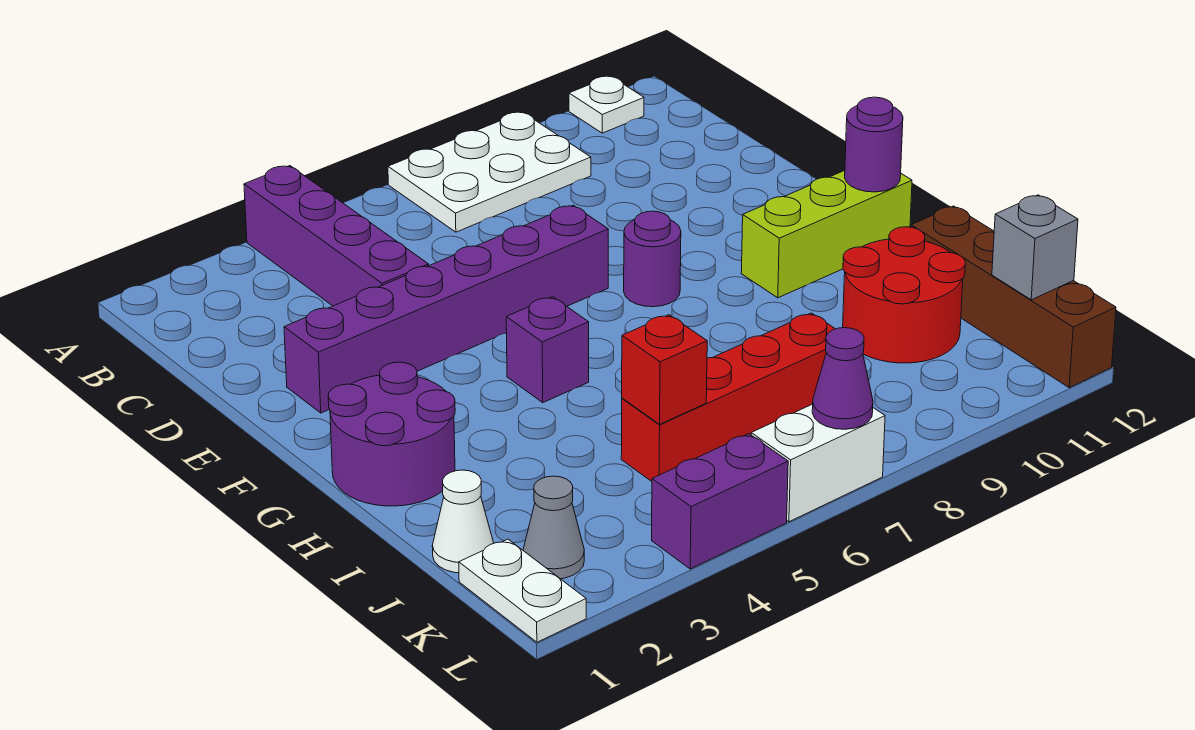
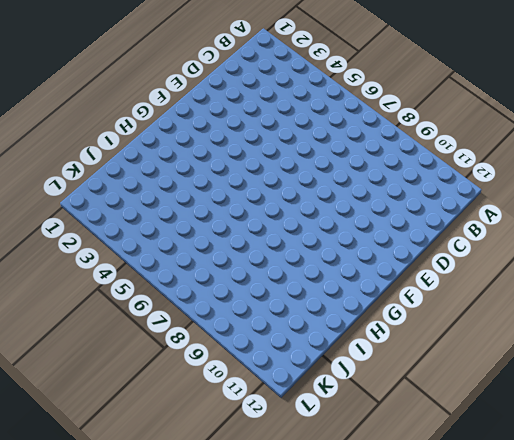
none -> purple 1x4 brick [244,166,429,306]
none -> white 2x3 plate [388,112,591,232]
none -> white 1x1 plate [569,76,644,133]

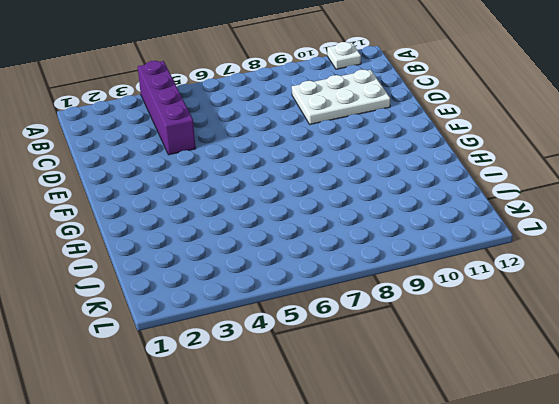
white 2x3 plate [292,70,390,124] -> white 2x3 plate moved to [388,112,591,232]
none -> purple 1x6 brick [284,205,608,413]
none -> purple 1x1 round brick [624,211,681,307]
none -> purple 2x2 round brick [328,362,455,506]

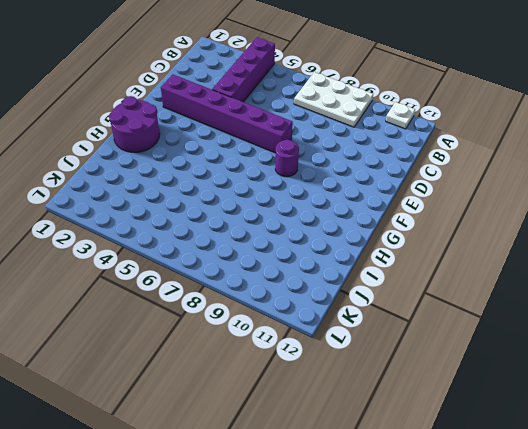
none -> purple 1x1 brick [506,297,589,402]
none -> lime 1x3 brick [741,170,912,298]
none -> red 2x2 round brick [843,227,965,363]

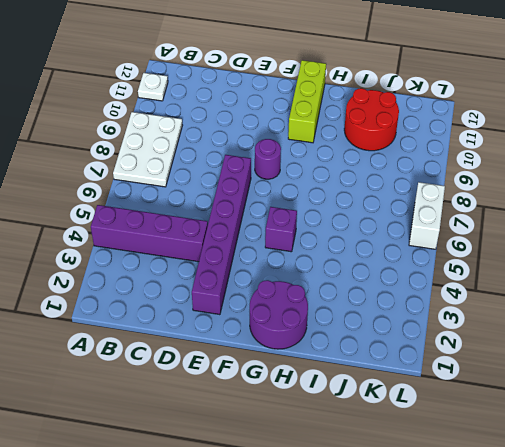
none -> brown 1x4 brick [911,206,1116,388]
none -> white 1x1 cone [432,470,494,573]
none -> red 1x4 brick [621,313,835,481]

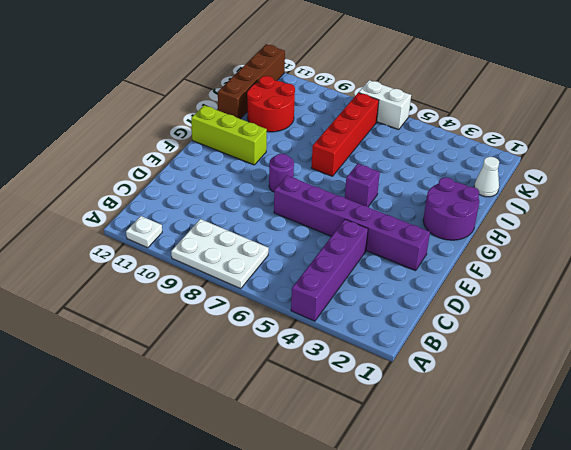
red 1x4 brick [311,93,379,176] -> red 1x4 brick turned to [621,313,835,481]
none -> white 1x2 plate [459,539,586,642]
none -> grey 1x1 cone [523,476,584,579]
none -> purple 1x2 brick [652,434,788,569]

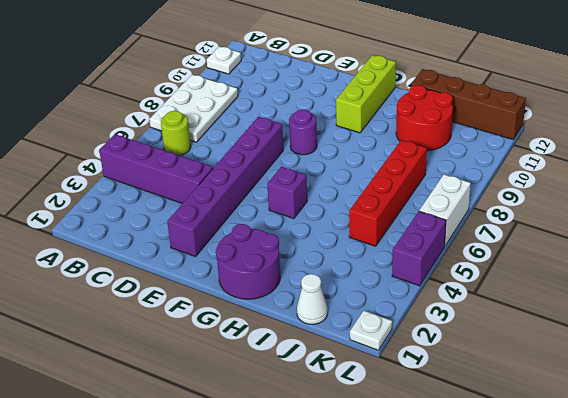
lime 1x1 round brick [161,111,191,155] -> none
white 1x1 plate [350,311,392,350] -> white 1x2 plate [459,539,586,642]
none -> grey 1x1 cone [523,476,584,579]
none -> purple 1x1 round brick [845,97,903,192]
none -> red 1x1 brick [622,315,707,424]

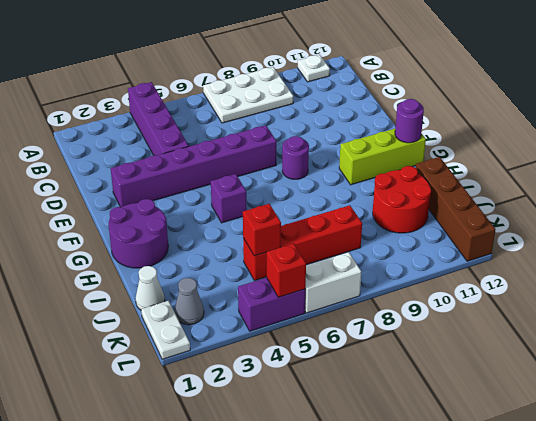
red 1x1 brick [267,244,306,297] -> none
none -> grey 1x1 brick [992,195,1078,300]
none -> purple 1x1 cone [812,328,873,429]

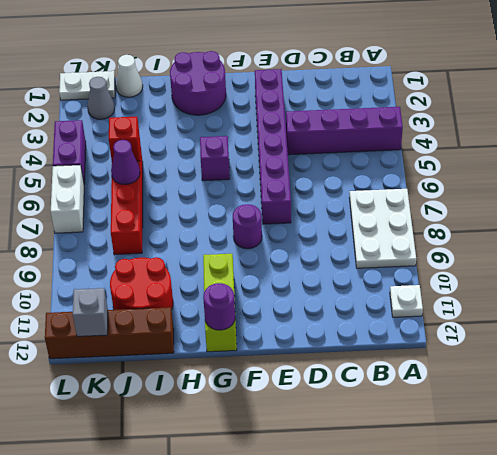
purple 1x1 cone [111,140,140,185] -> purple 1x1 cone moved to [812,328,873,429]

